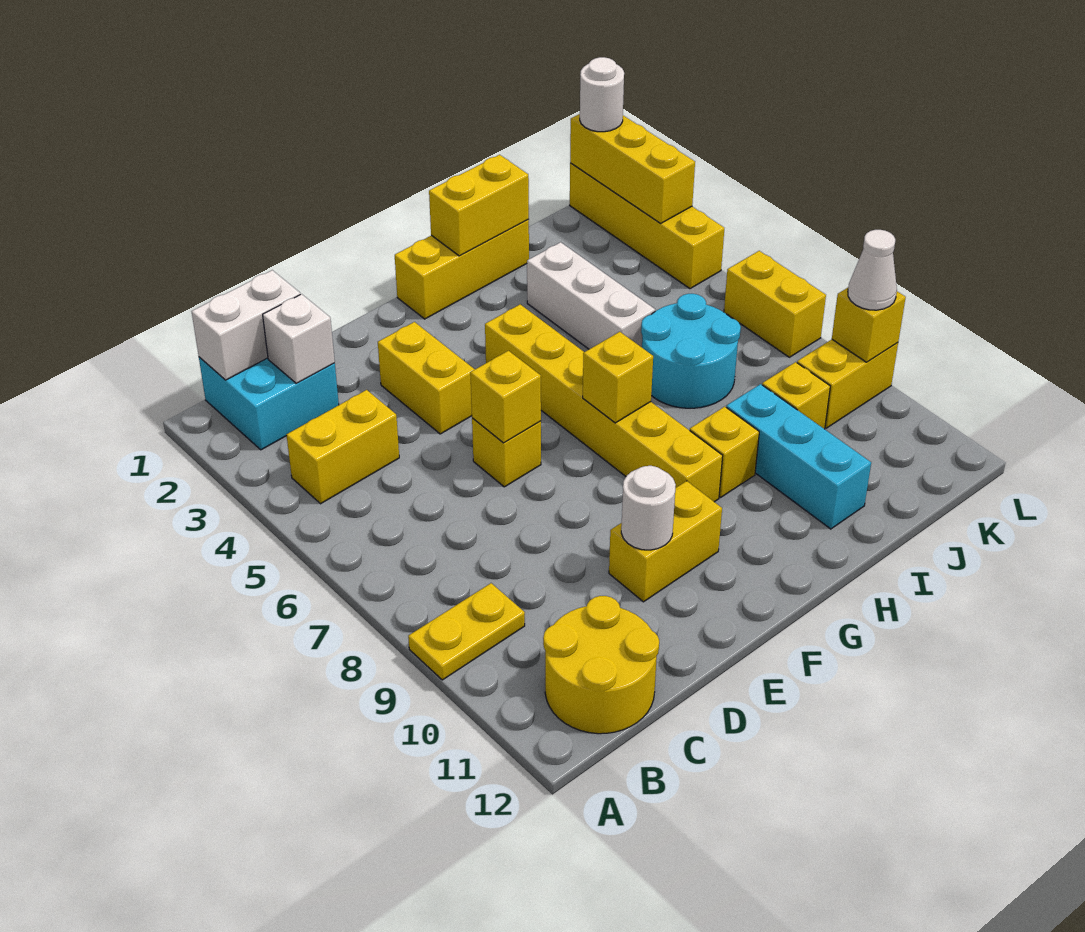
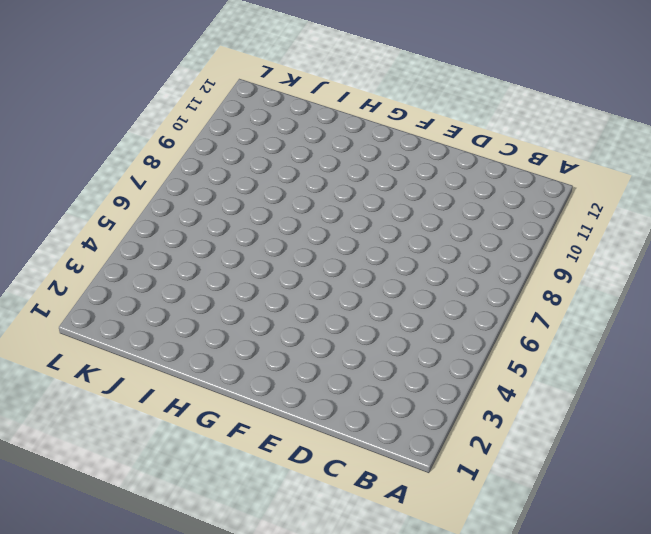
none -> yellow 1x2 plate [408,583,525,680]
none -> cyan 2x2 brick [199,357,339,450]
none -> yellow 1x2 brick [287,390,399,504]

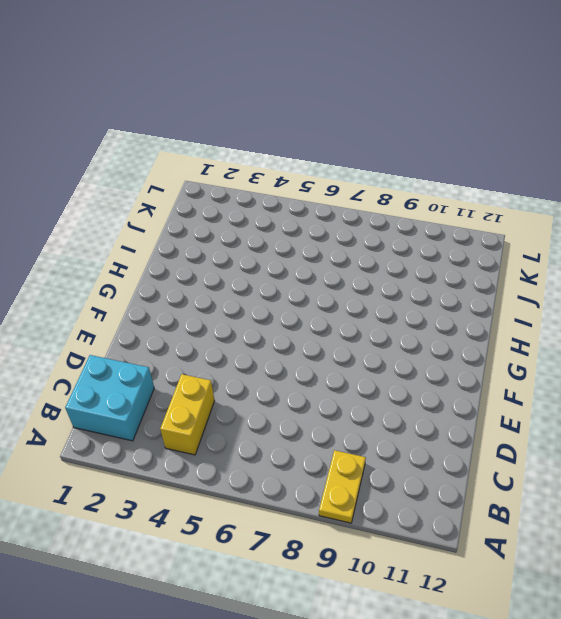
none -> yellow 2x2 round brick [543,596,659,734]
none -> yellow 1x2 brick [378,322,475,434]
none -> yellow 1x1 brick [472,418,541,487]

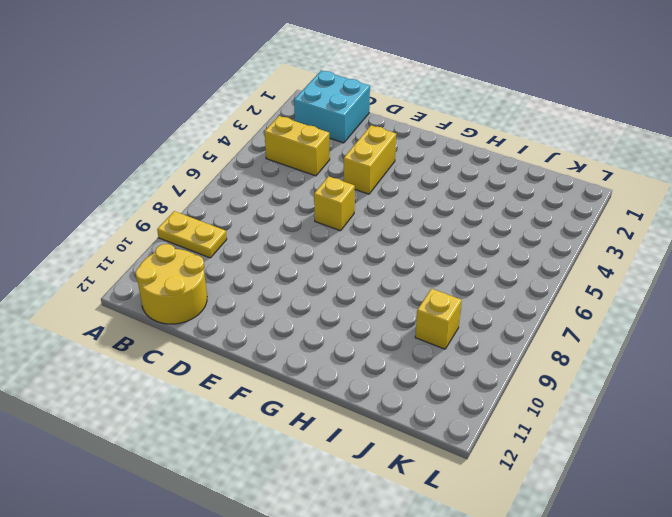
none -> yellow 1x2 brick [609,481,722,602]
none -> yellow 1x3 brick [395,220,529,319]
none -> yellow 1x6 brick [485,304,723,502]

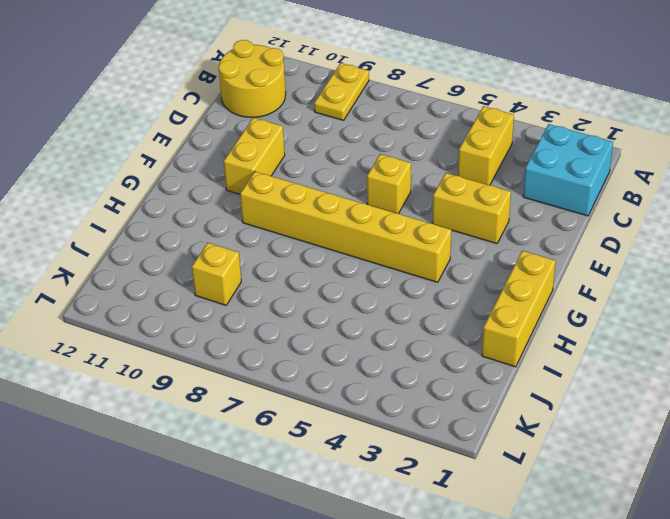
none -> yellow 1x1 brick [690,407,759,497]
none -> white 1x3 brick [527,242,655,349]
none -> cyan 2x2 round brick [641,294,741,408]

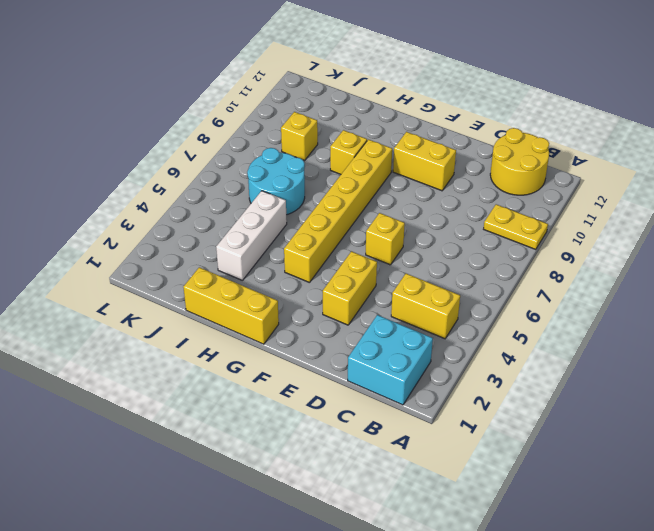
none -> cyan 1x3 brick [726,384,871,529]
none -> yellow 1x2 brick [797,340,898,428]
none -> yellow 1x4 brick [570,163,724,289]

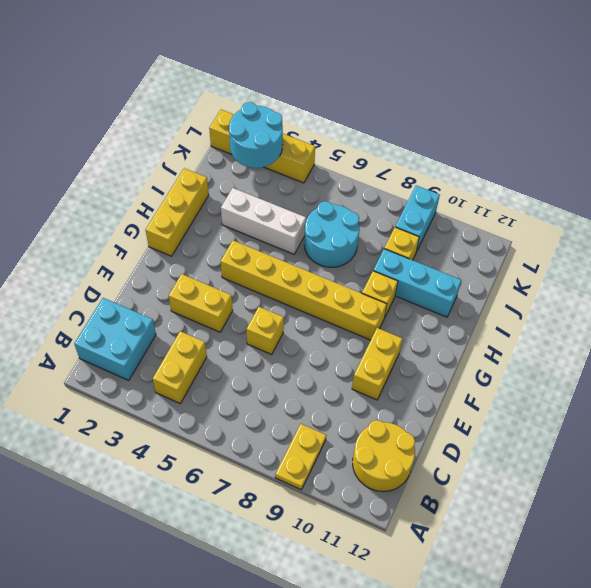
cyan 2x2 round brick [229,102,283,168] -> yellow 1x3 brick [570,114,695,224]
cyan 1x2 brick [395,185,440,252] -> yellow 1x2 brick [797,340,898,428]
none -> yellow 1x2 brick [724,251,826,357]
none -> white 1x2 brick [192,270,300,380]
none -> white 1x1 brick [263,294,335,383]

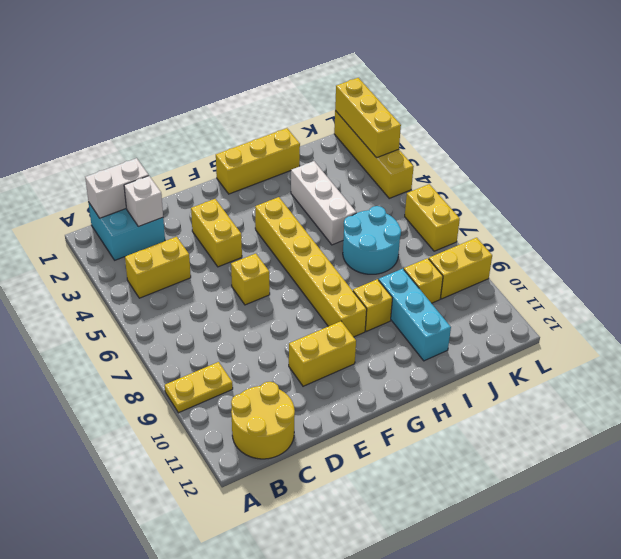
none -> yellow 1x1 brick [470,351,541,443]
none -> white 1x1 round brick [621,466,676,550]
none -> yellow 1x1 brick [583,332,653,423]

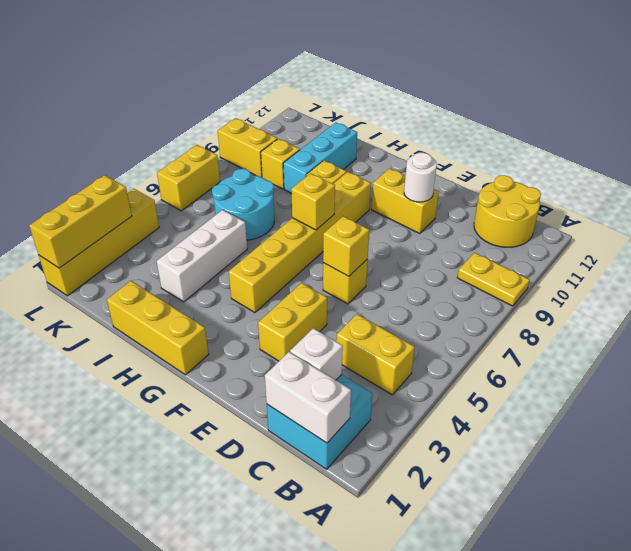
none -> yellow 1x2 brick [429,155,529,256]
none -> yellow 1x1 brick [832,288,906,362]
none -> white 1x1 round brick [580,57,624,132]

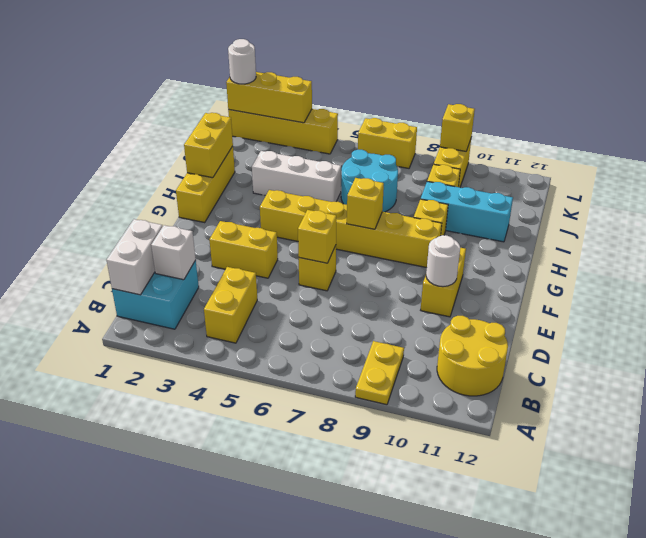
none -> white 1x1 cone [848,230,897,310]

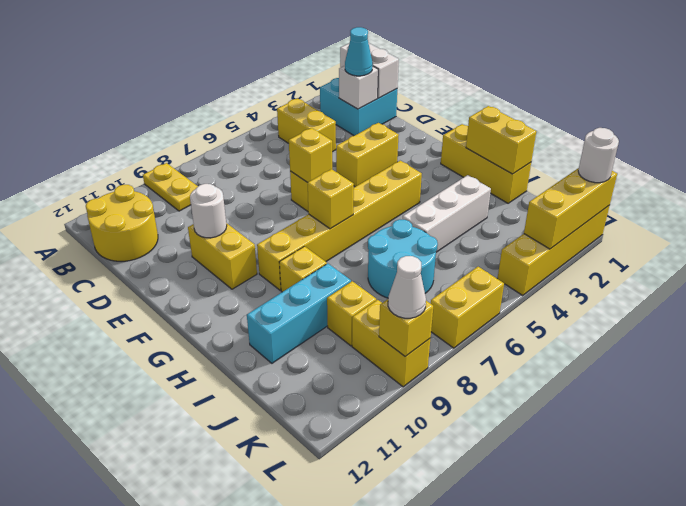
cyan 1x1 cone [345,27,373,76] -> none

